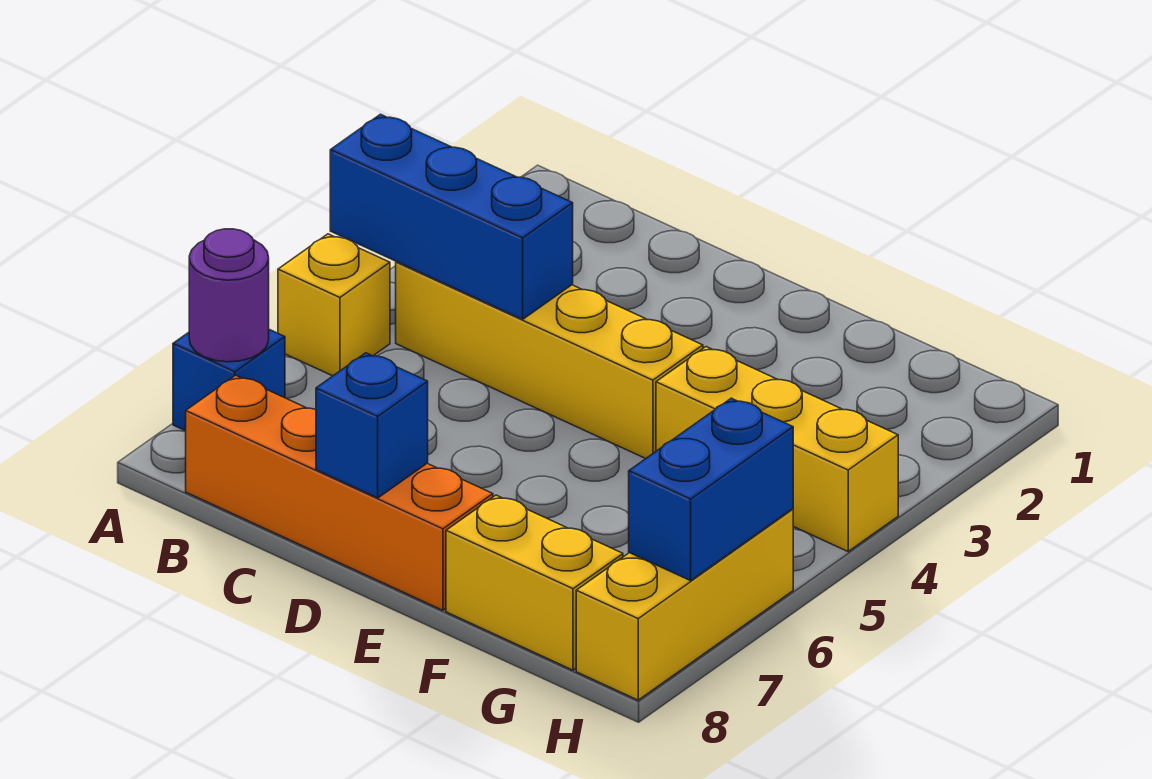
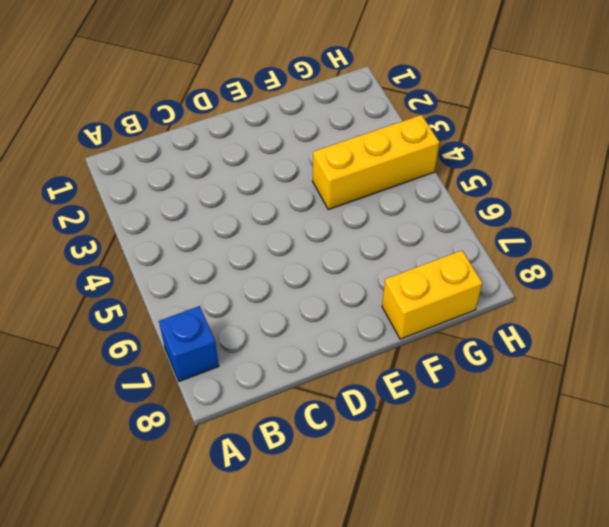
none -> yellow 1x1 brick [278,234,390,376]
none -> yellow 1x4 brick [396,262,703,459]

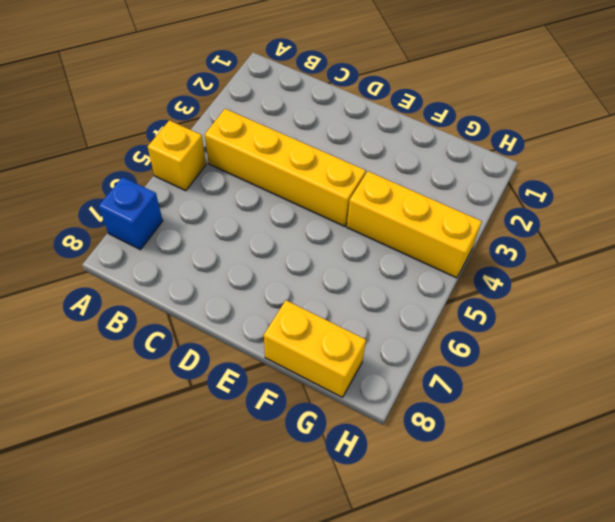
none -> orange 1x4 brick [186,375,493,610]
none -> yellow 1x3 brick [576,509,793,700]

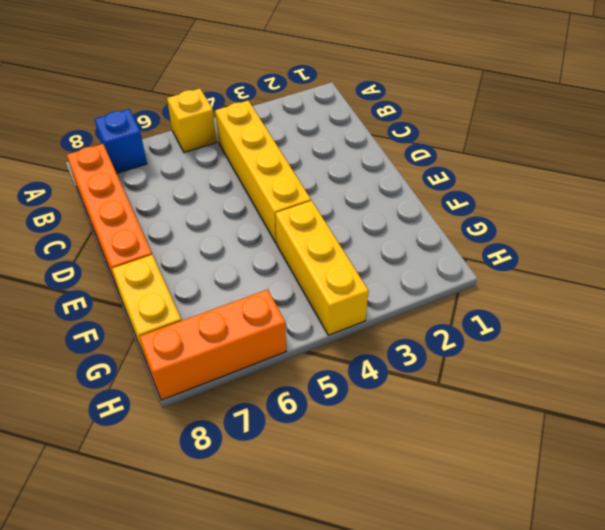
orange 1x3 brick [139,290,286,400] -> yellow 1x3 brick [576,509,793,700]
none -> blue 1x3 brick [330,114,573,319]
none -> purple 1x1 round brick [189,229,269,362]

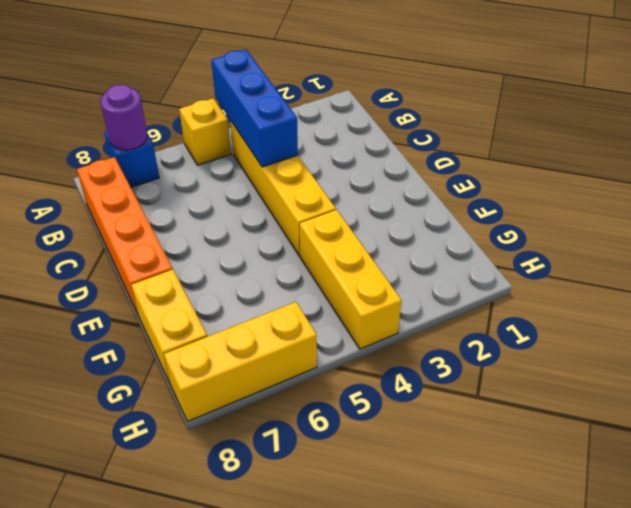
none -> blue 1x1 brick [316,353,428,498]
none -> blue 1x2 brick [629,398,793,581]

